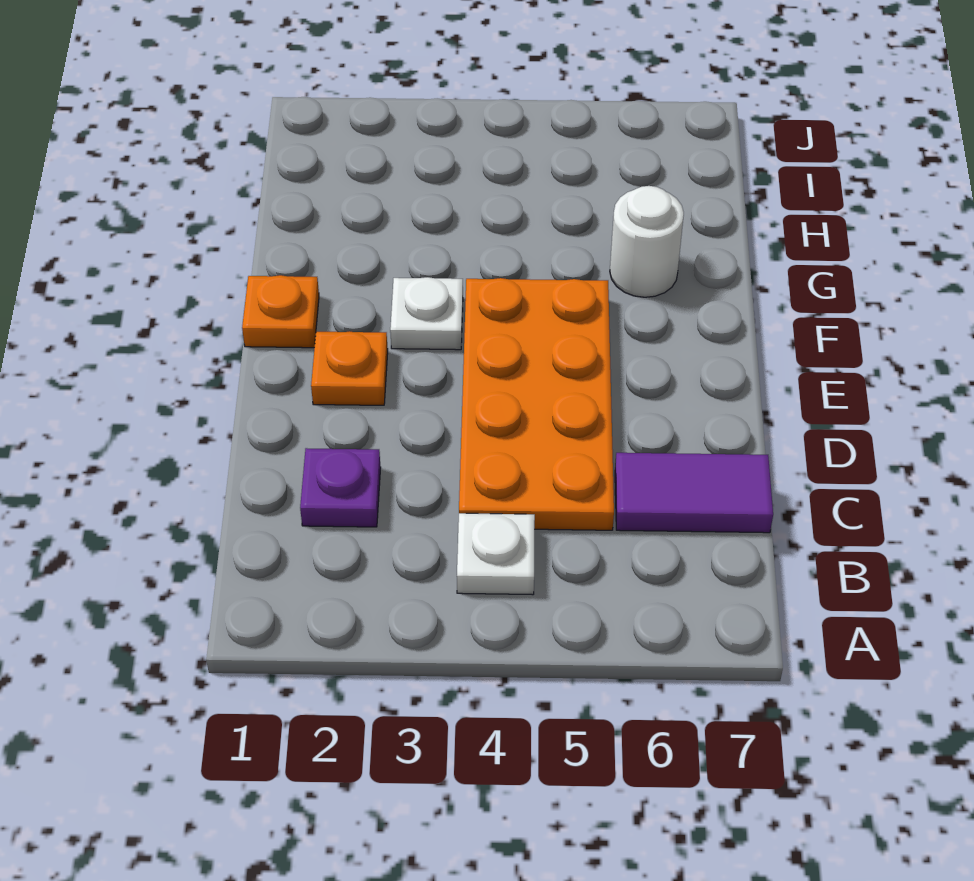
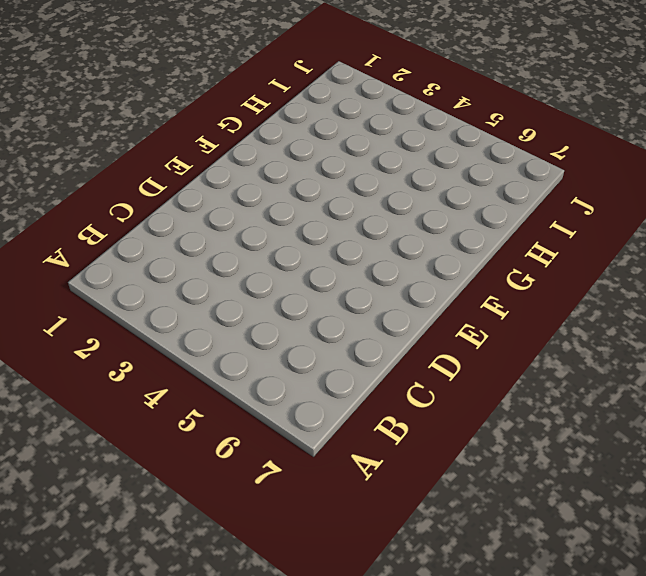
none -> white 1x1 plate [457,513,535,595]
none -> purple 1x1 plate [300,448,381,527]

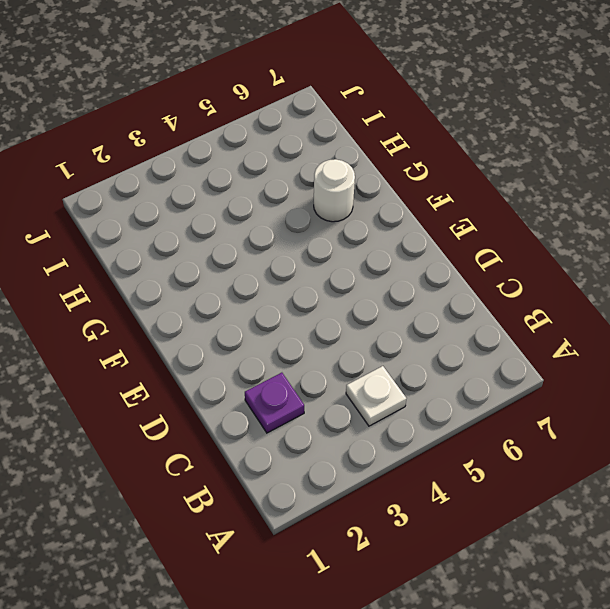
none -> orange 2x4 plate [459,278,614,530]
none -> purple 1x2 tile [615,453,773,533]

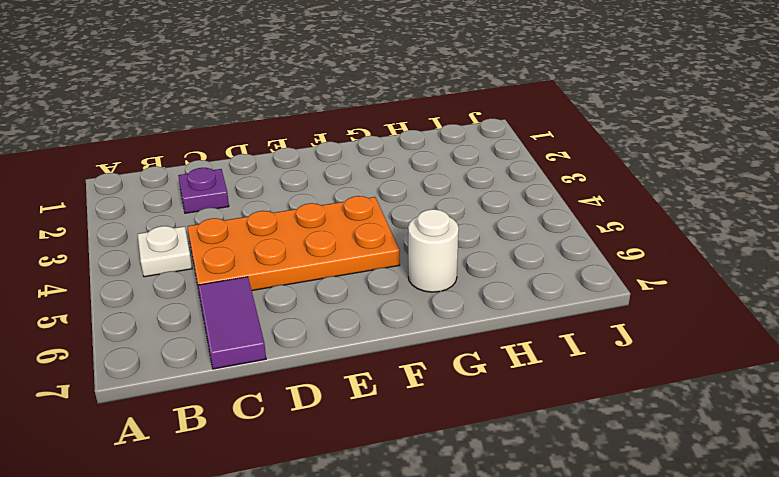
none -> orange 1x1 plate [311,331,388,405]
none -> orange 1x1 plate [242,275,319,348]

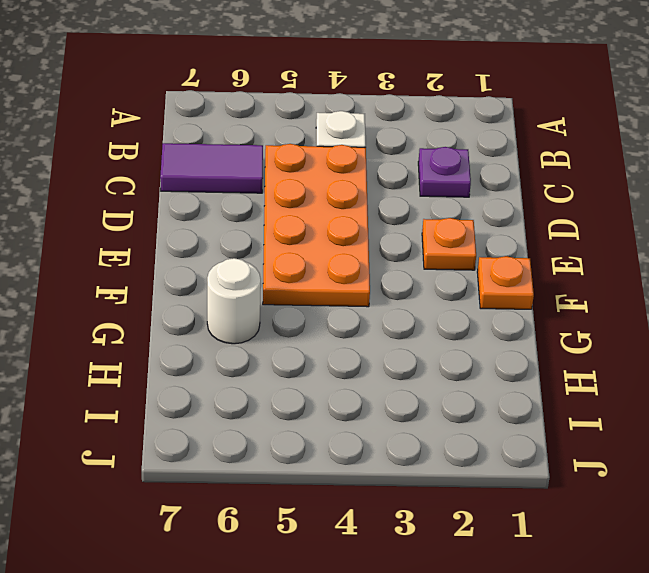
none -> white 1x1 plate [390,277,463,350]

